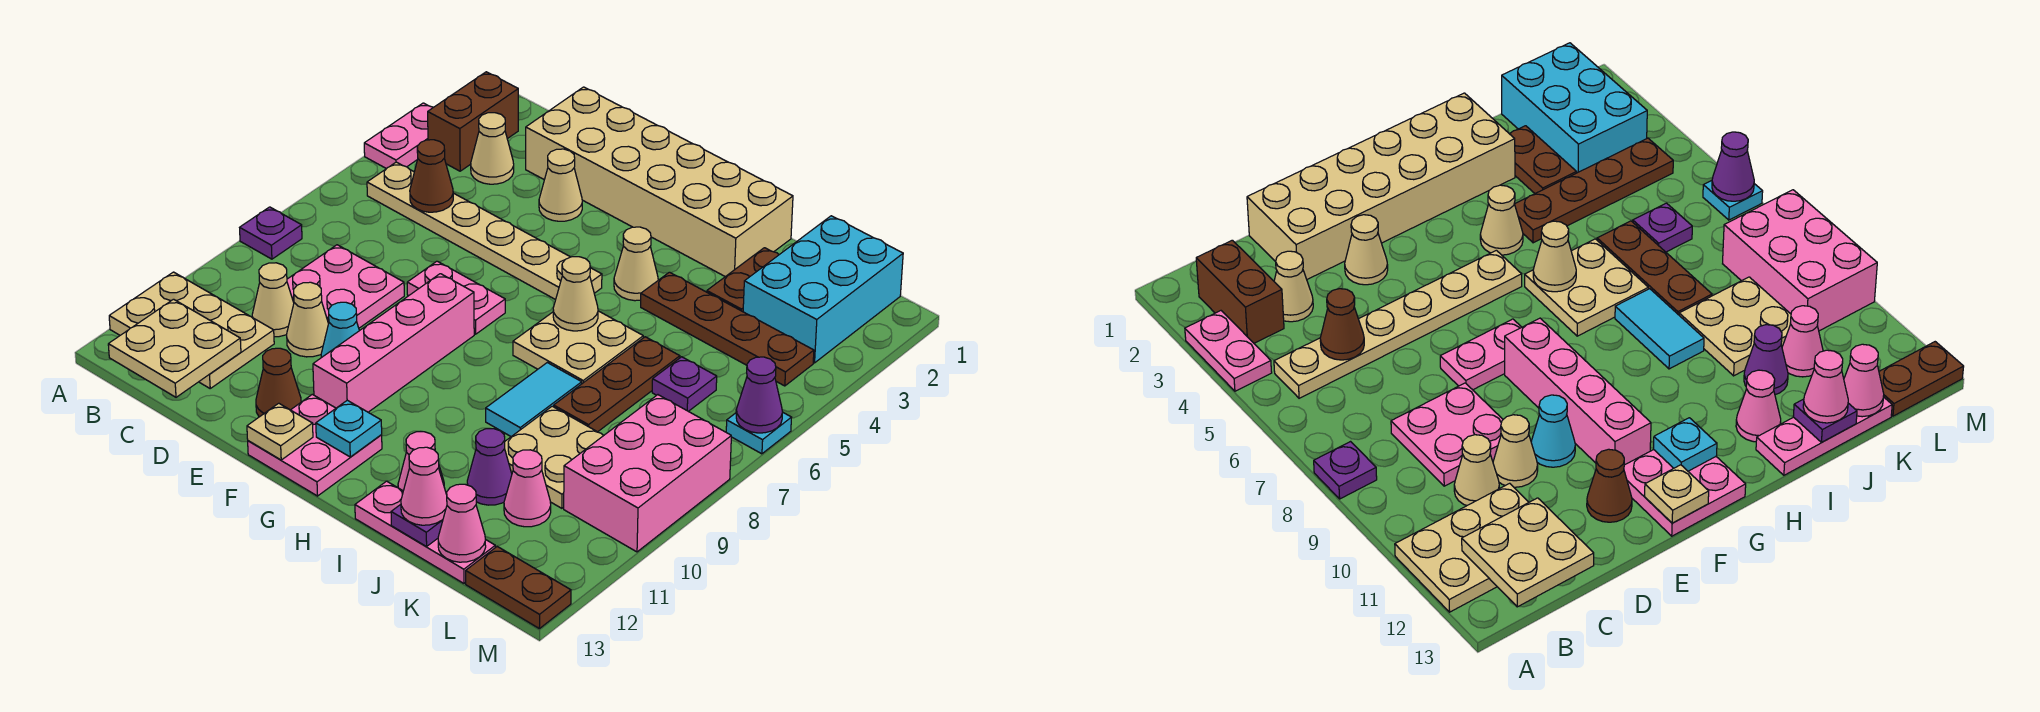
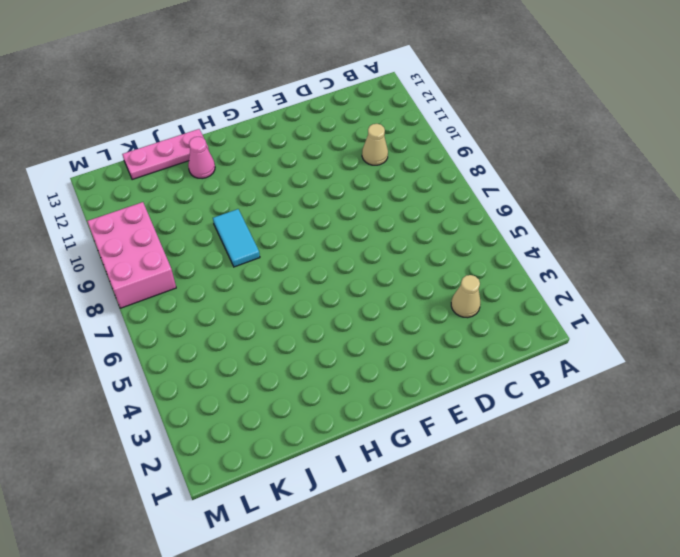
none -> pink 1x2 plate [364,103,433,169]
none -> purple 1x1 plate [240,207,302,259]
none -> tan 2x3 plate [109,272,274,388]
none -> brown 1x2 brick [428,72,518,171]

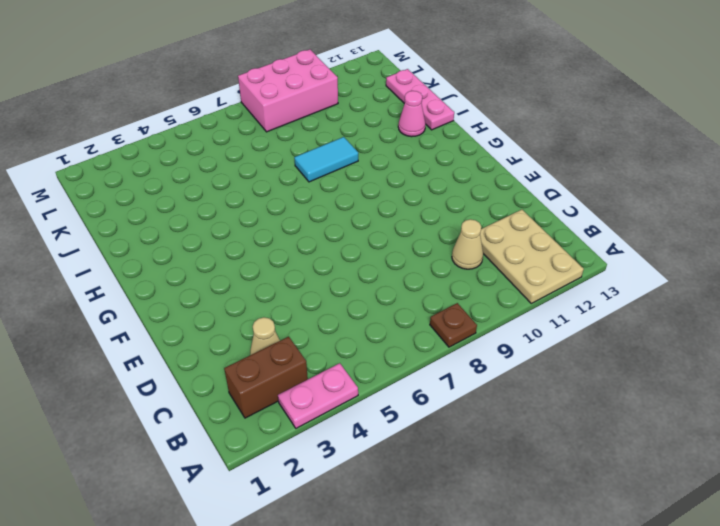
brown 1x1 plate [430,303,477,347] -> purple 1x1 plate [240,207,302,259]
none -> tan 1x6 plate [367,162,602,300]
none -> pink 2x2 plate [287,245,404,328]
none -> tan 2x6 brick [526,87,793,277]
none -> tan 1x1 cone [287,282,329,357]

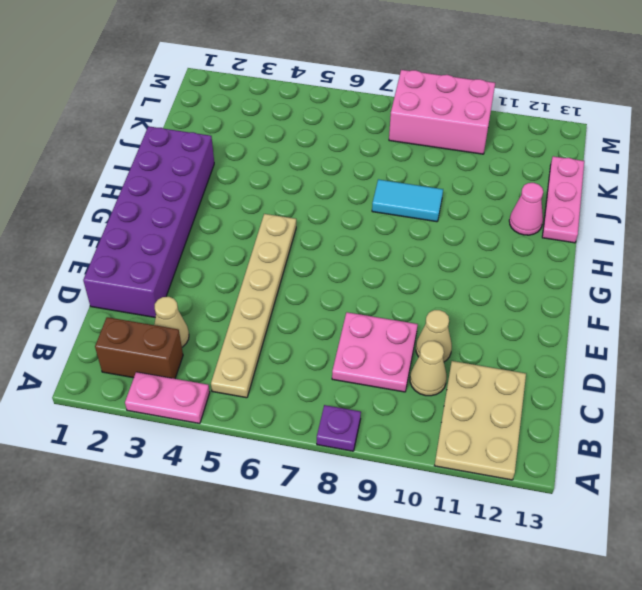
purple 2x6 brick [83,126,214,317] -> tan 2x6 brick [526,87,793,277]
none -> tan 1x1 cone [539,149,582,221]
none -> pink 1x2 plate [407,261,505,334]
none -> cyan 1x1 cone [321,302,359,358]
none -> brown 1x1 cone [256,348,301,417]

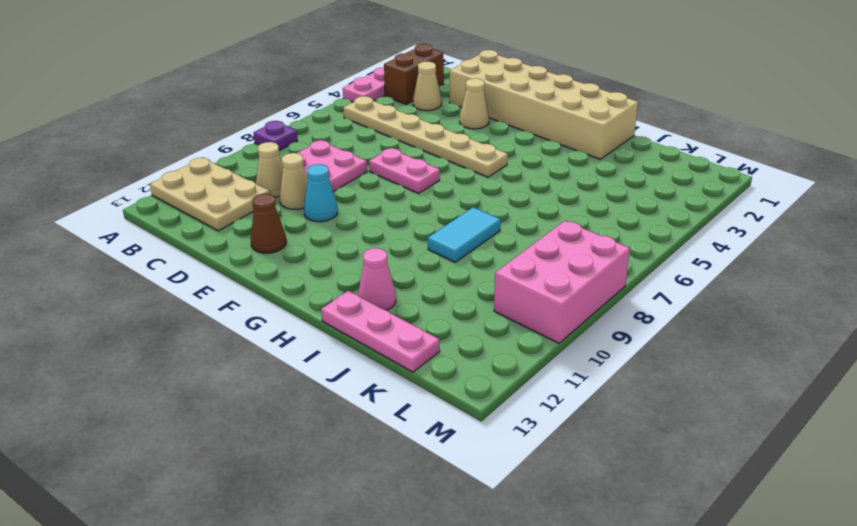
none -> pink 1x4 brick [313,274,474,412]
none -> pink 2x2 plate [248,394,382,496]
none -> tan 1x1 cone [614,227,658,301]
none -> tan 2x2 plate [513,311,643,383]

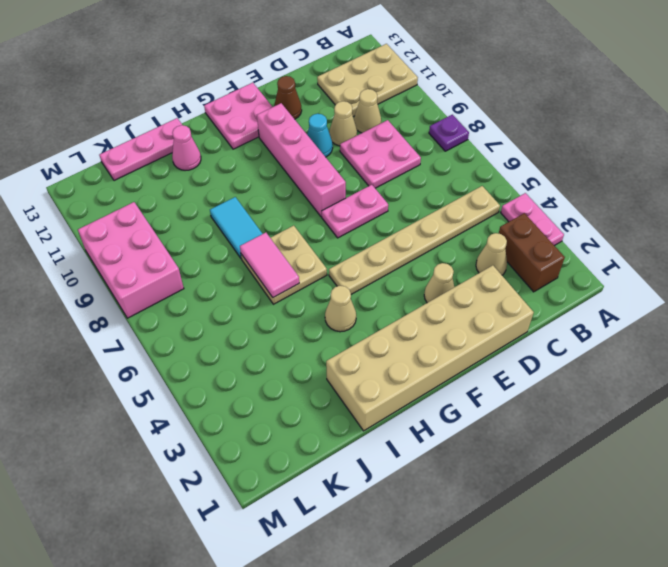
pink 1x2 tile [240,233,299,298] -> none
none -> brown 1x4 plate [641,272,814,386]
none -> brown 1x2 plate [707,248,779,312]
none -> brown 1x3 plate [554,337,680,432]
none -> tan 2x2 plate [505,406,604,508]

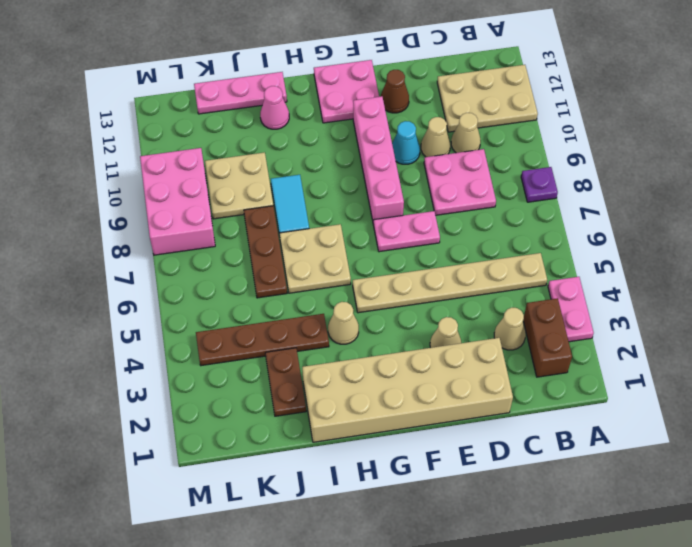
none -> purple 1x1 cone [467,429,512,505]
none -> cyan 2x3 brick [743,216,903,363]
none -> purple 1x1 plate [652,357,717,411]
none -> pink 1x1 cone [504,450,551,527]

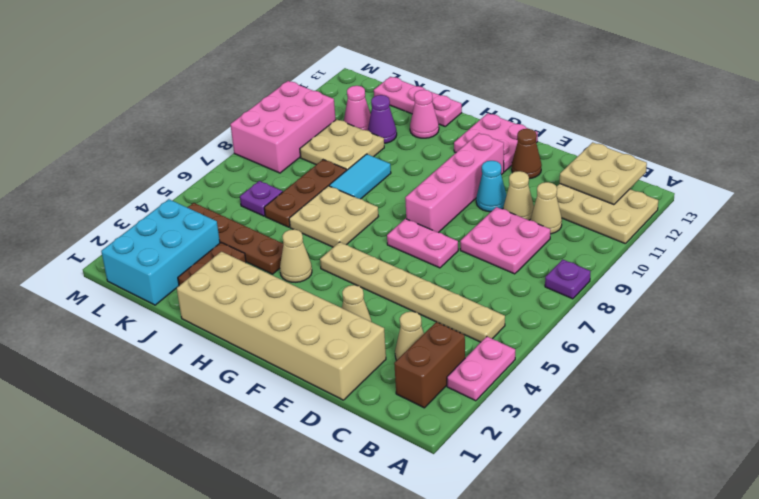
none -> brown 1x2 plate [466,547,571,629]
none -> cyan 1x1 plate [726,412,792,454]
none -> brown 1x1 cone [410,140,453,212]
none -> tan 1x1 plate [247,403,313,460]

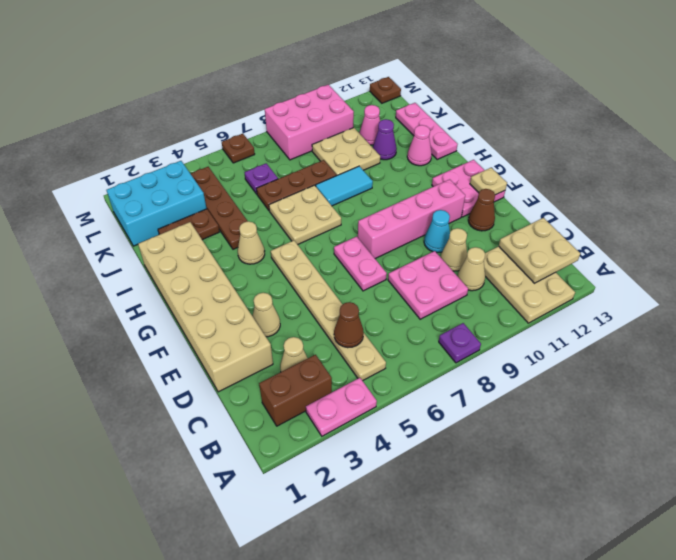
brown 1x1 plate [222,134,255,163] -> cyan 1x1 plate [726,412,792,454]
brown 1x1 plate [370,77,401,103] -> brown 1x2 plate [466,547,571,629]
none -> cyan 1x1 plate [316,400,382,457]
none -> tan 1x1 cone [553,257,598,331]
none -> purple 1x1 plate [391,505,443,547]
none -> pink 1x1 cone [438,484,486,562]

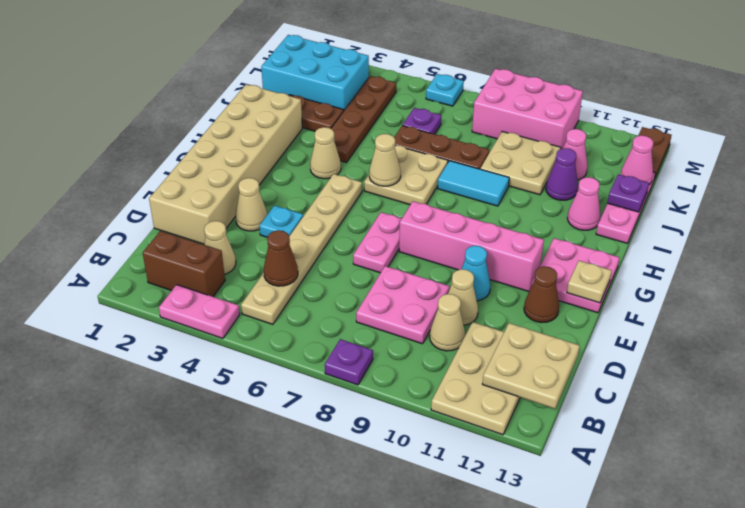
cyan 1x1 plate [259,206,303,237] -> cyan 1x1 plate moved to [316,400,382,457]
none -> purple 1x1 cone [736,357,782,433]
none -> pink 1x1 cone [401,447,447,525]

